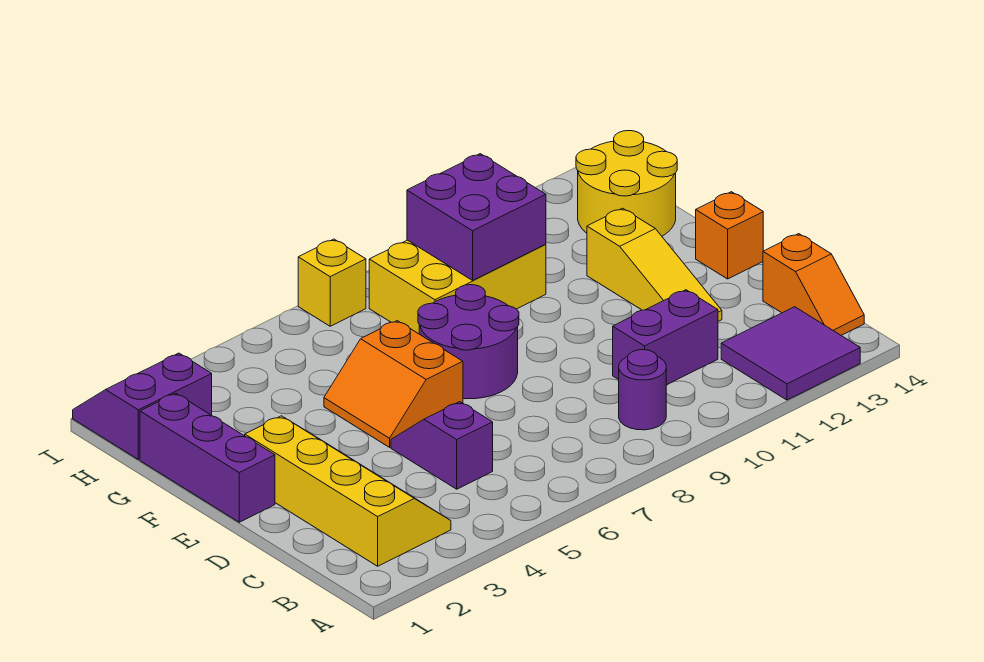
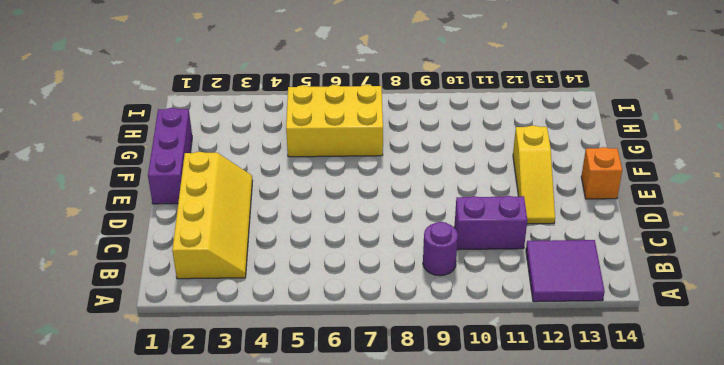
yellow 2x3 brick [286,85,383,157] -> yellow 2x3 brick moved to [369,240,546,334]
none -> orange 1x2 slope [763,234,864,336]
none -> purple 1x2 slope [391,402,493,489]
none -> orange 2x2 slope [324,321,463,447]

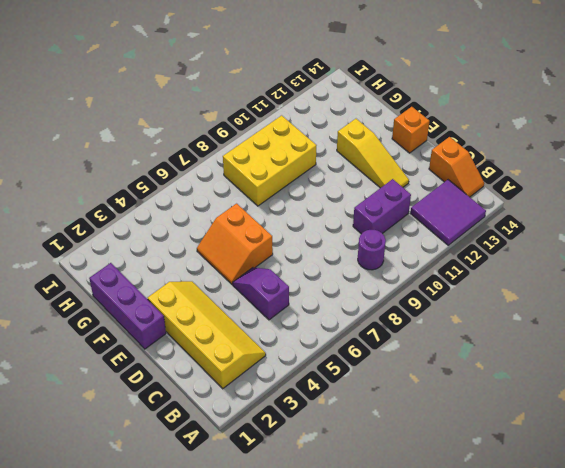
none -> purple 2x2 round brick [418,285,519,399]
none -> yellow 2x2 round brick [576,131,677,236]
none -> purple 2x2 slope [73,353,212,459]

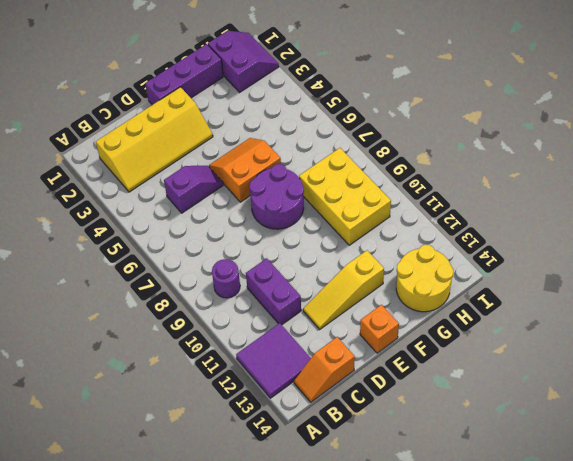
none -> yellow 1x1 brick [298,239,366,326]
none -> purple 2x2 brick [407,154,546,280]

